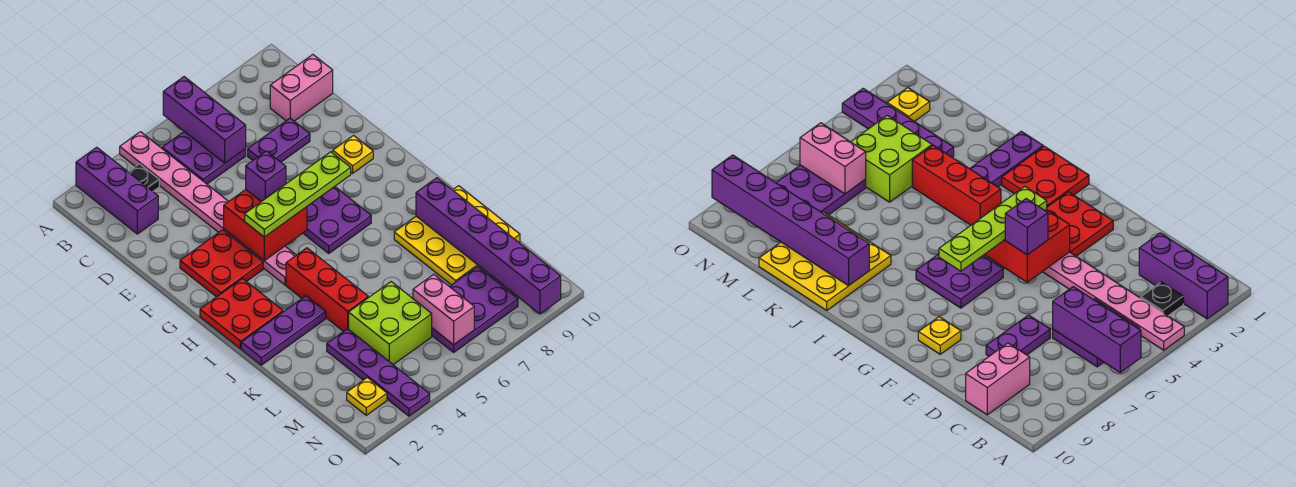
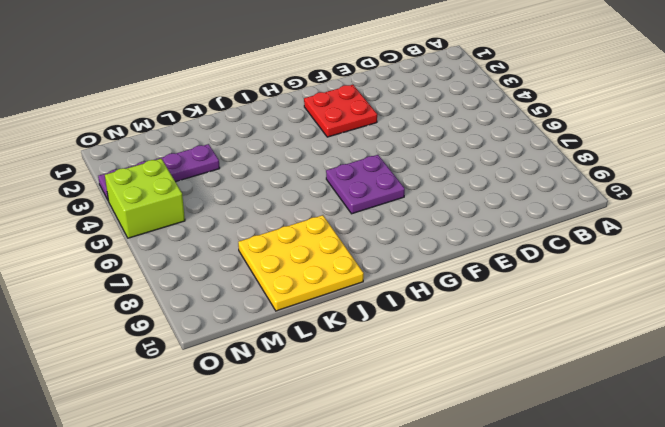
lime 2x2 brick [105,159,185,238] -> lime 2x2 brick moved to [349,282,432,365]
none -> purple 1x3 brick [76,147,158,234]
none -> pink 1x8 plate [120,132,296,285]
none -> black 1x1 plate [129,164,159,191]

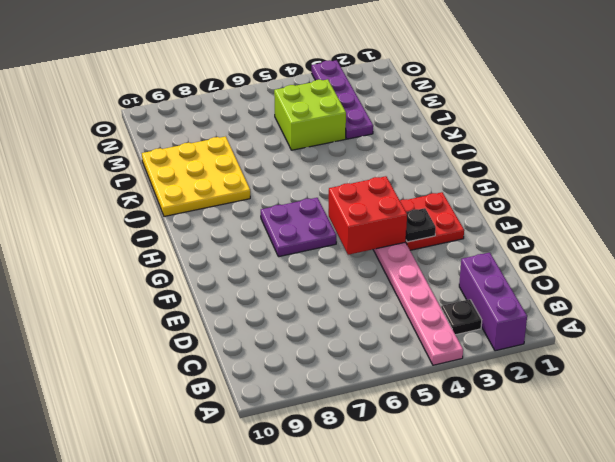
black 1x1 plate [406,208,436,242] -> none
none -> purple 2x2 plate [162,132,246,184]
none -> pink 1x2 brick [270,55,333,121]
none -> purple 1x2 plate [248,118,310,162]

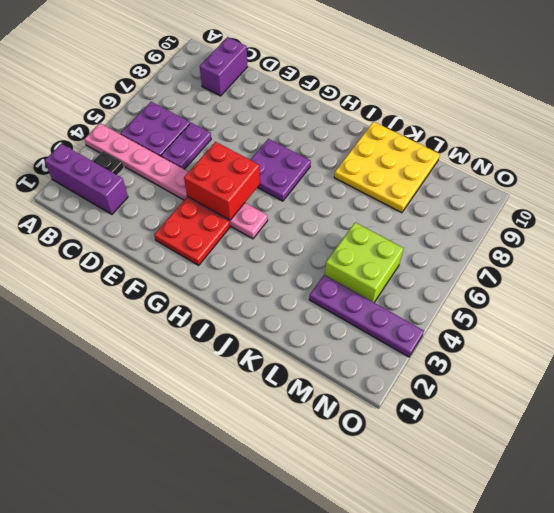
purple 1x2 brick [200,37,248,96] -> pink 1x2 brick [270,55,333,121]
purple 1x2 plate [161,123,211,169] -> purple 1x2 plate moved to [248,118,310,162]
none -> yellow 1x1 plate [333,136,373,173]
none -> red 2x2 plate [200,279,283,349]
none -> red 1x3 brick [286,248,368,332]

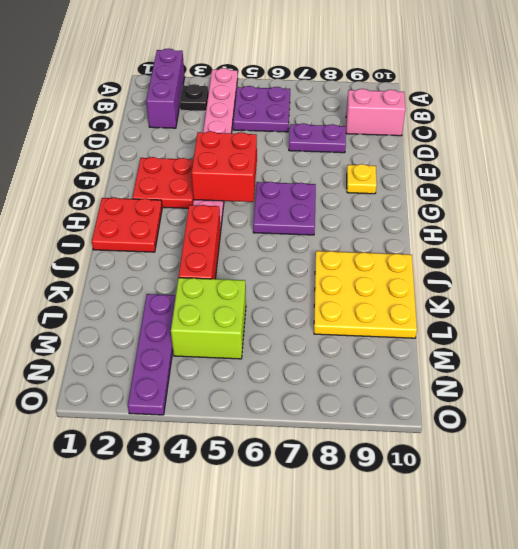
none -> purple 1x3 plate [241,296,326,365]
none -> purple 2x3 plate [432,267,518,352]
none -> yellow 1x1 plate [347,378,387,415]

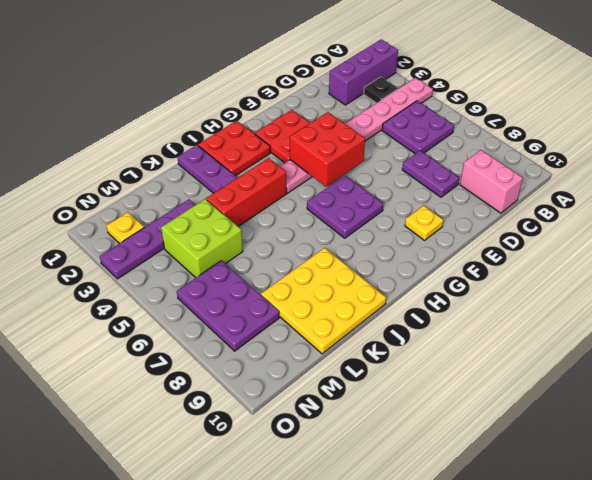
none -> purple 1x3 brick [163,77,246,163]
none -> purple 1x6 brick [416,178,561,314]
none -> pink 1x2 brick [413,274,474,345]

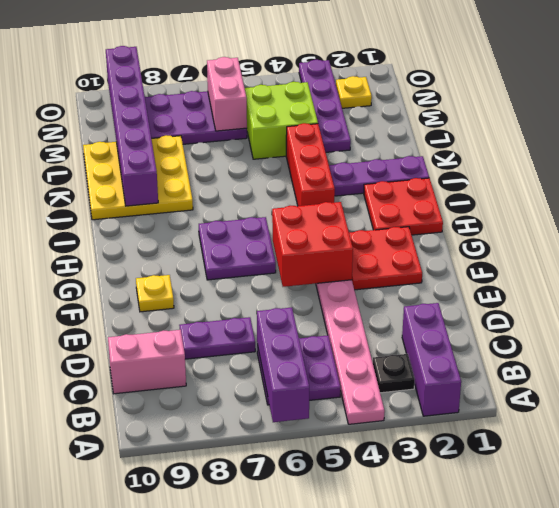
none -> purple 1x1 brick [246,151,286,202]
none -> lime 1x4 plate [245,152,351,237]

